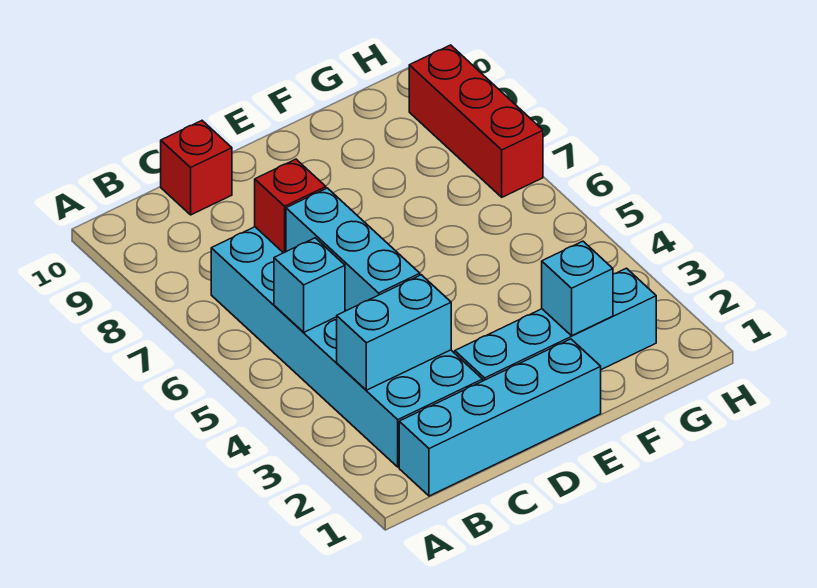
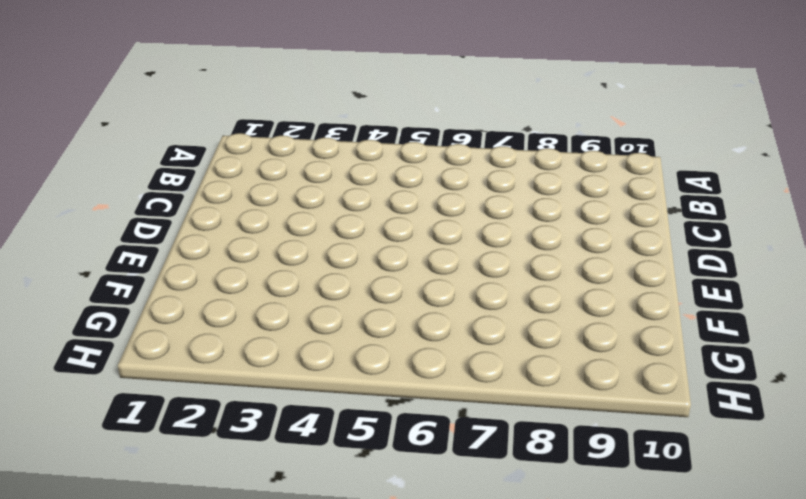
none -> cyan 1x4 brick [399,339,601,496]
none -> cyan 2x6 brick [211,227,483,467]

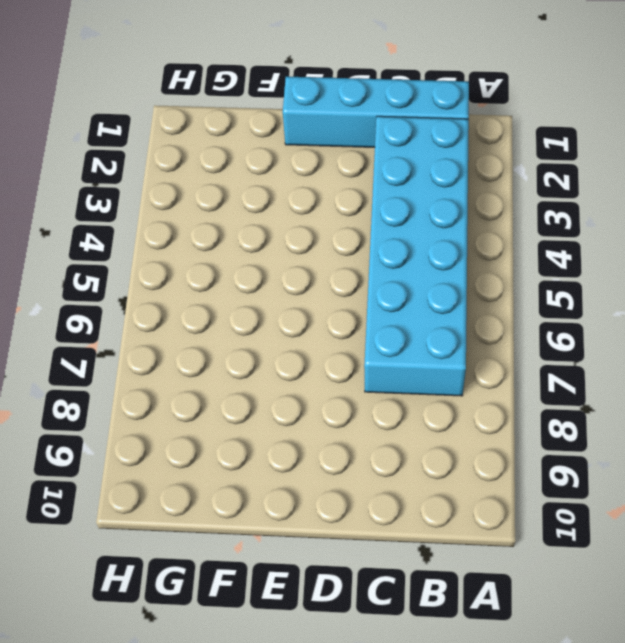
none -> red 1x1 brick [161,121,232,215]
none -> cyan 1x4 brick [455,268,656,381]

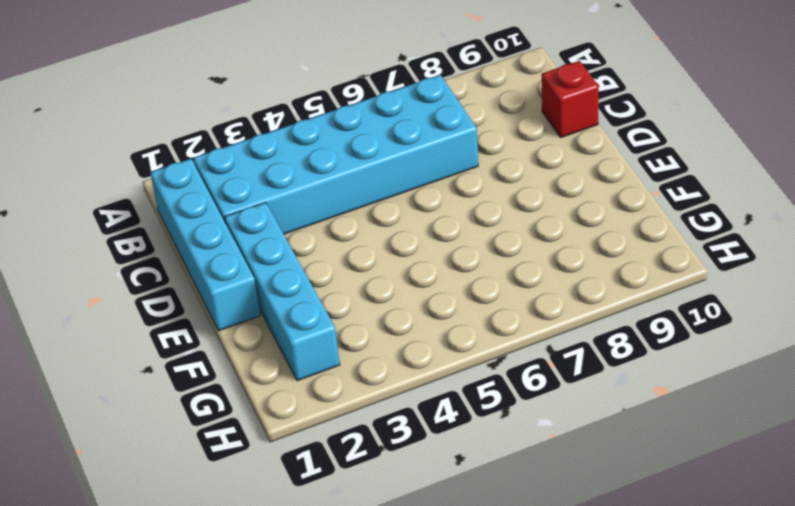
none -> red 1x3 brick [409,45,543,197]
none -> cyan 1x2 brick [337,275,451,390]

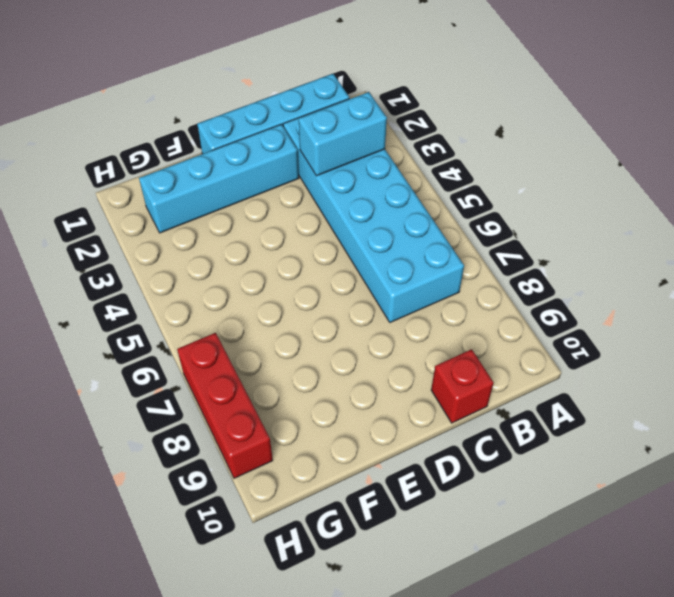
none -> cyan 1x1 brick [274,238,345,332]
none -> cyan 1x3 brick [286,188,420,311]

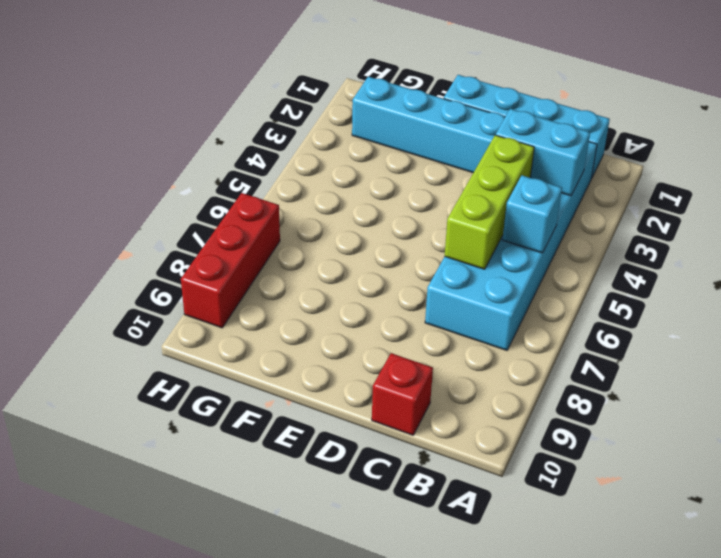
lime 1x3 brick [445,135,534,269] -> cyan 1x3 brick [286,188,420,311]
none -> red 1x1 brick [255,159,326,253]
none -> cyan 1x1 brick [542,241,613,336]

